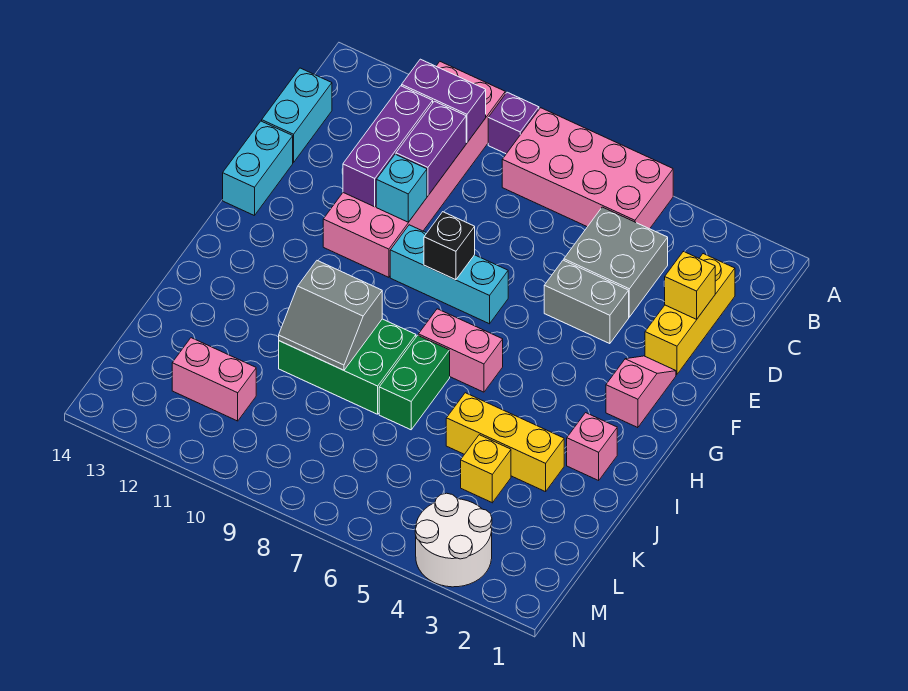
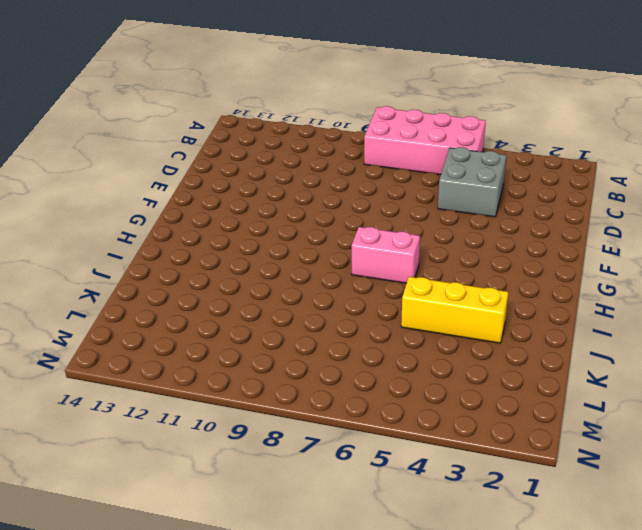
none -> purple 1x1 brick [488,92,539,154]
none -> pink 2x6 brick [323,62,505,277]
none -> yellow 1x3 brick [645,254,735,374]

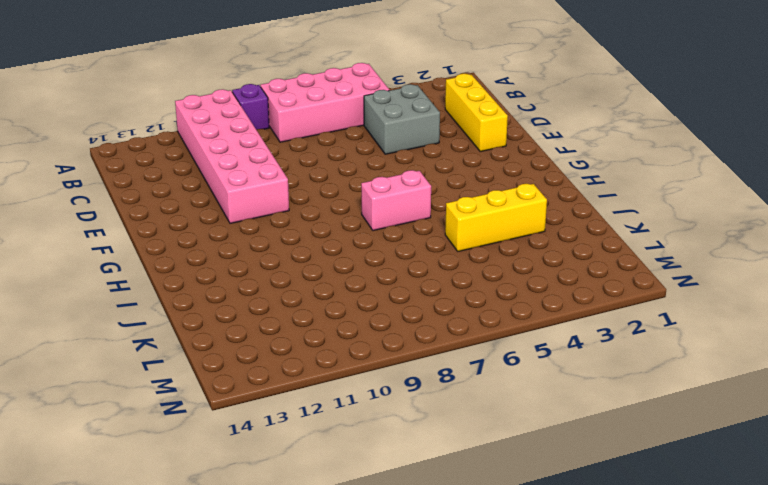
none -> cyan 1x2 brick [262,68,332,162]
none -> grey 1x2 brick [544,260,629,344]
none -> cyan 1x2 brick [223,121,293,216]

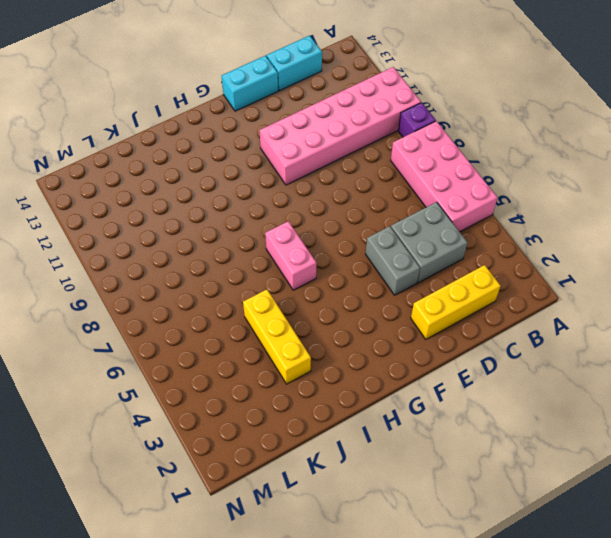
none -> pink 1x2 slope [606,356,676,428]
none -> cyan 1x3 brick [390,225,508,324]
none -> pink 1x1 brick [567,413,617,480]

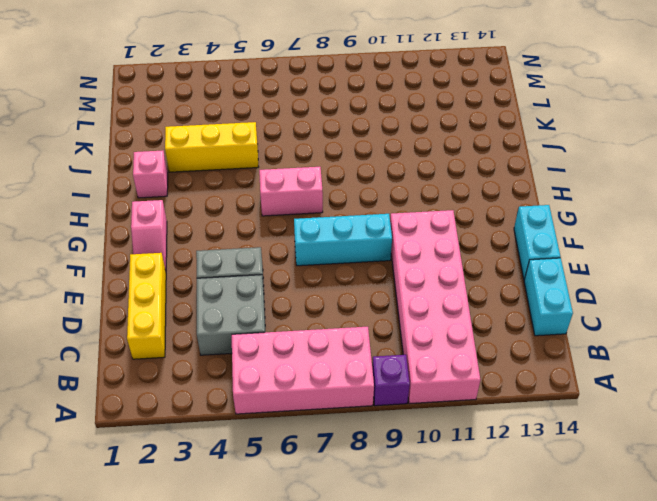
none -> green 1x2 brick [379,335,450,430]
none -> green 2x3 brick [279,319,416,414]
none -> yellow 1x1 brick [461,435,511,503]

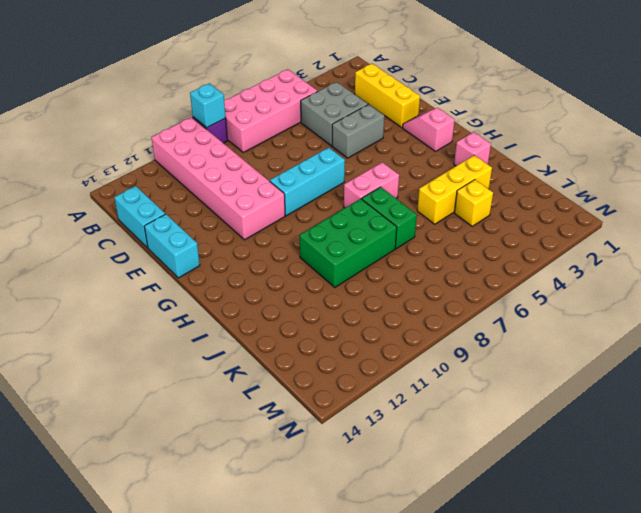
cyan 1x1 brick [190,83,226,128] -> cyan 1x1 brick moved to [376,154,427,222]
none -> pink 1x2 brick [172,338,256,421]
none -> white 2x2 round brick [415,493,492,587]
none -> purple 1x2 brick [402,59,486,143]

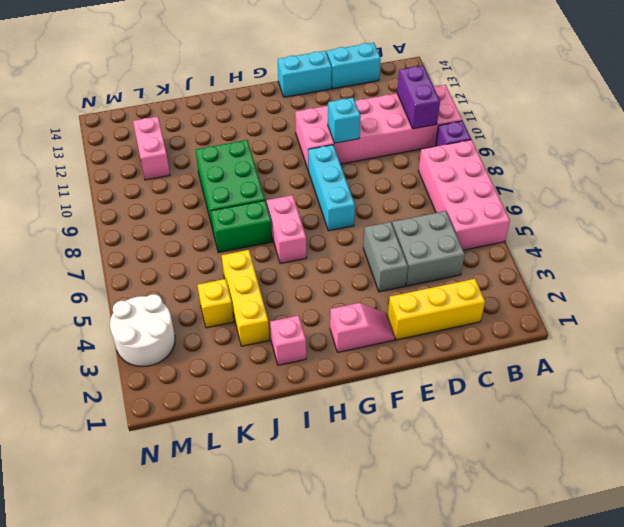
none -> purple 1x2 brick [396,101,466,196]
none -> purple 1x3 brick [343,86,433,207]
none -> yellow 1x1 brick [665,251,715,319]

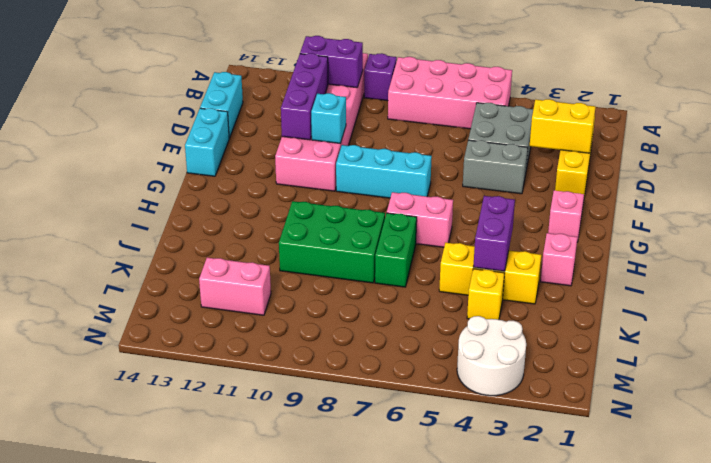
yellow 1x2 brick [530,99,595,153] -> yellow 1x1 brick [665,251,715,319]
purple 1x2 brick [473,196,515,271] -> purple 1x2 brick moved to [396,101,466,196]
none -> black 1x1 brick [424,212,475,280]
none -> grey 2x2 slope [279,261,382,370]

